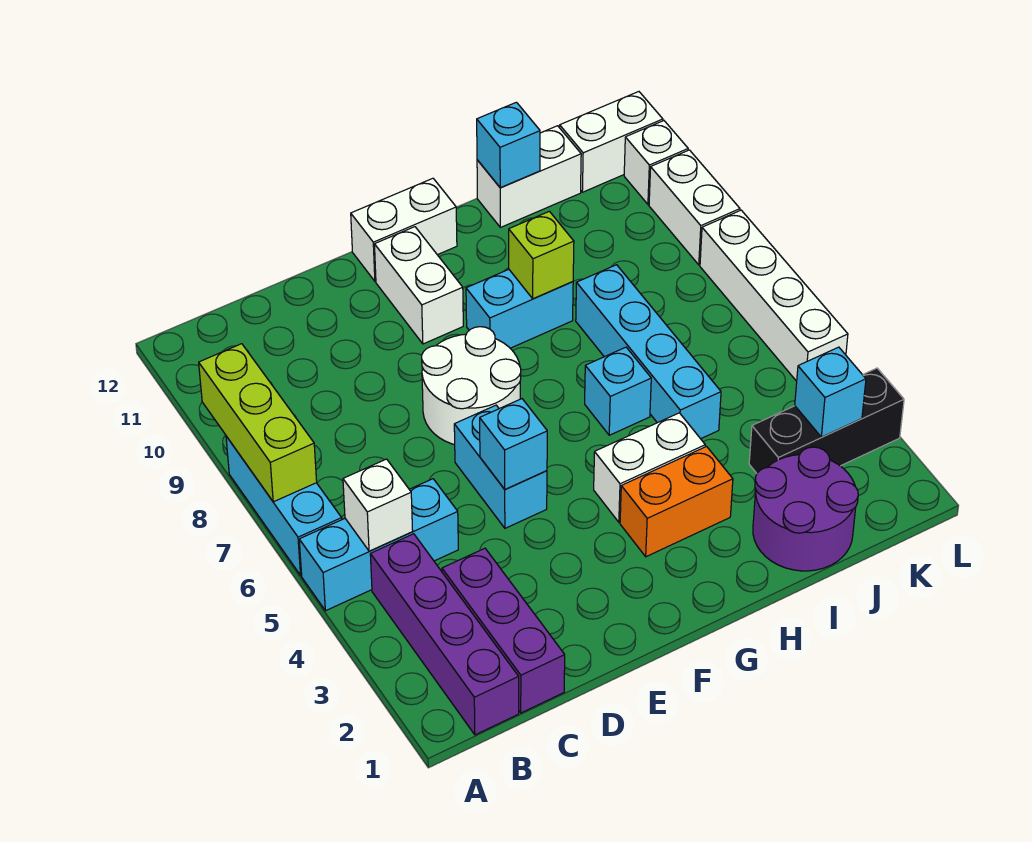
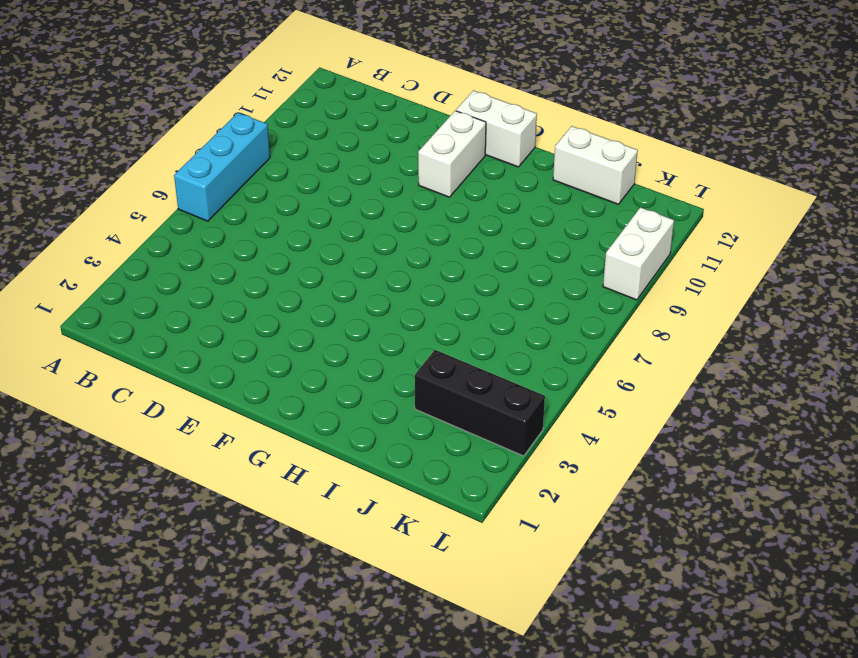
none -> cyan 1x3 brick [299,479,458,611]
none -> purple 1x4 brick [370,534,519,735]
none -> purple 1x3 brick [442,548,565,713]

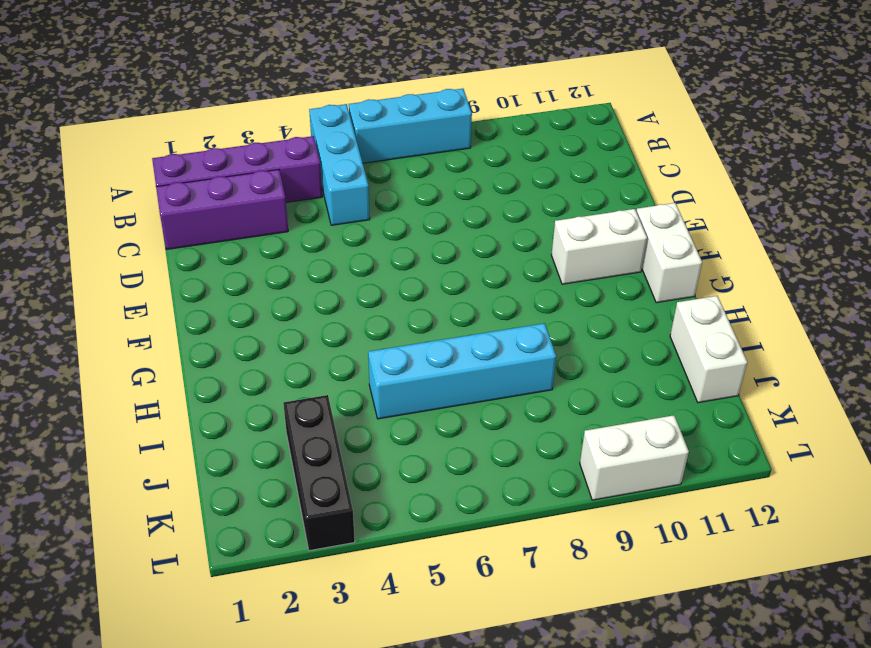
none -> cyan 1x2 brick [454,405,547,528]
none -> white 2x2 round brick [422,327,521,445]
none -> orange 1x2 brick [620,447,733,557]

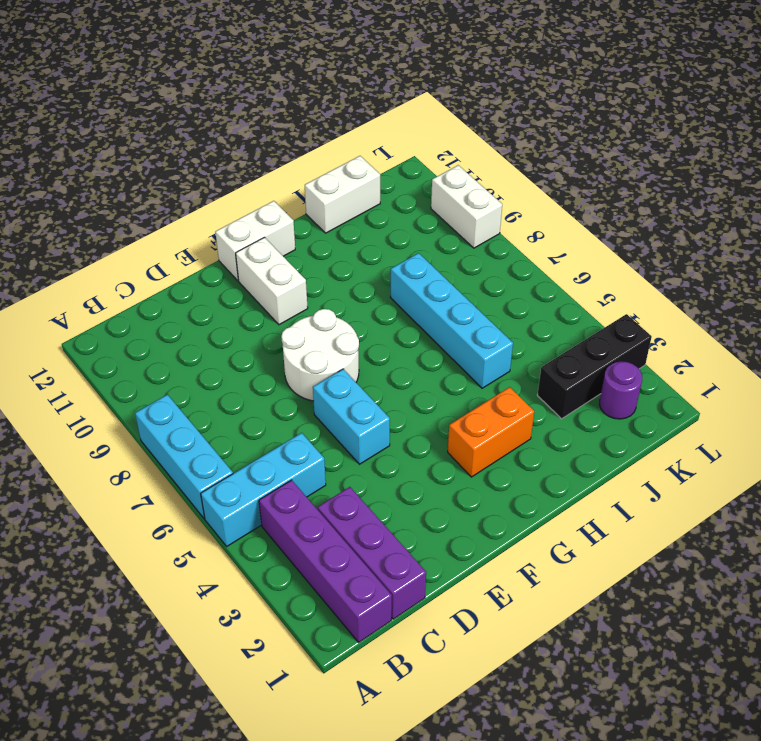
purple 1x1 round brick [600,361,642,419] -> none
none -> white 1x2 brick [594,413,705,522]
none -> cyan 1x2 brick [466,269,573,348]
none -> cyan 1x1 brick [585,347,651,435]

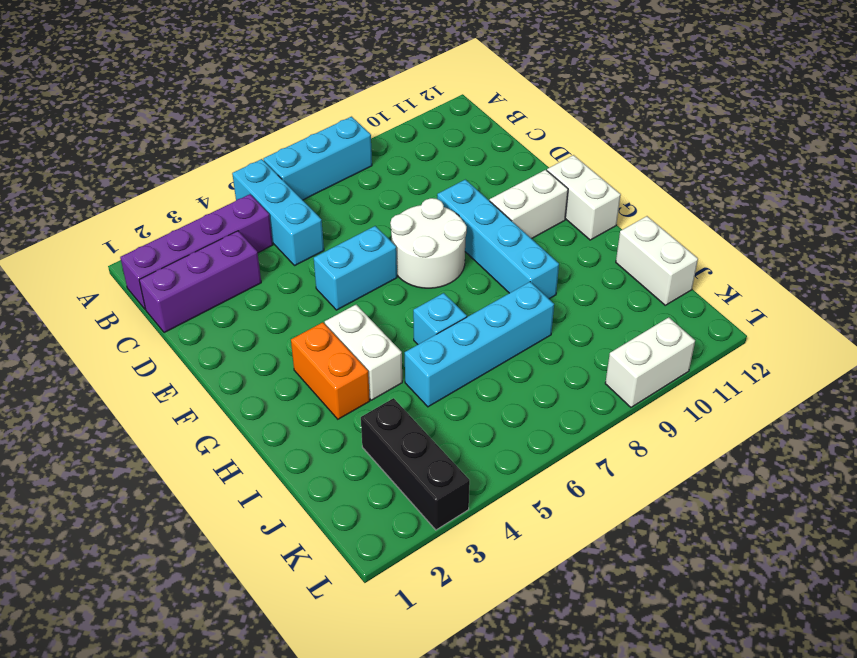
cyan 1x4 brick [437,180,559,299] -> cyan 1x2 brick [466,269,573,348]
none -> purple 2x2 round brick [753,447,858,571]
none -> white 1x2 brick [560,92,663,192]
none -> white 1x4 brick [700,210,848,381]

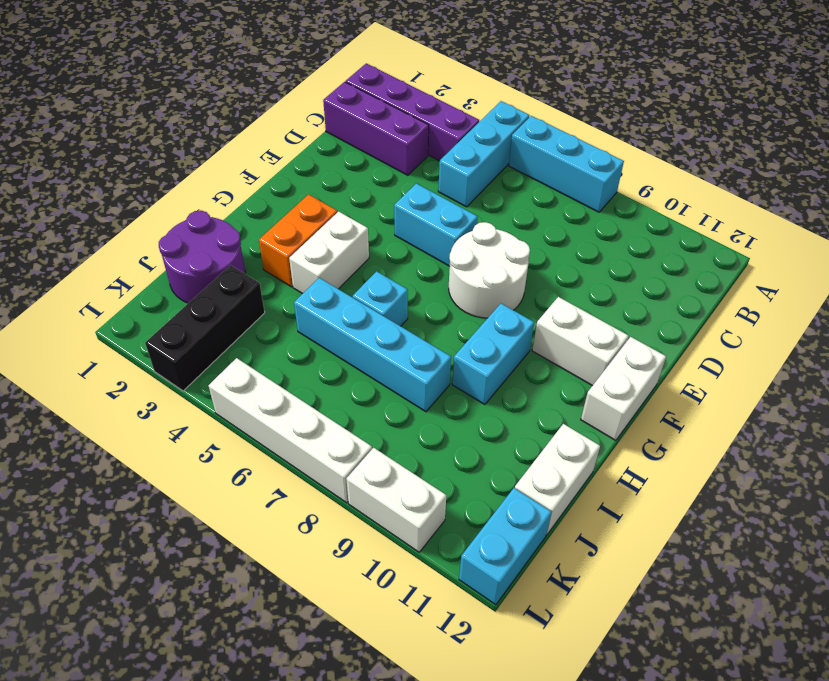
cyan 1x2 brick [459,488,552,605] -> white 1x2 brick [560,92,663,192]
none -> white 1x1 brick [624,121,688,204]
none -> lime 1x3 brick [199,344,317,502]
none -> white 1x1 brick [343,459,413,551]

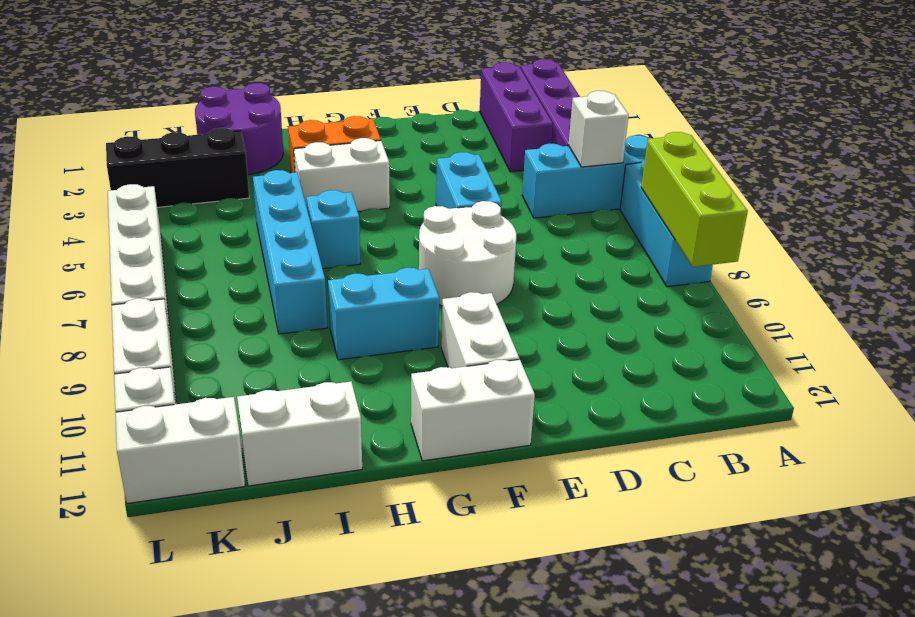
none -> cyan 1x1 brick [480,399,547,489]
none -> lime 1x1 brick [509,211,574,299]
none -> cyan 1x1 brick [477,102,540,188]

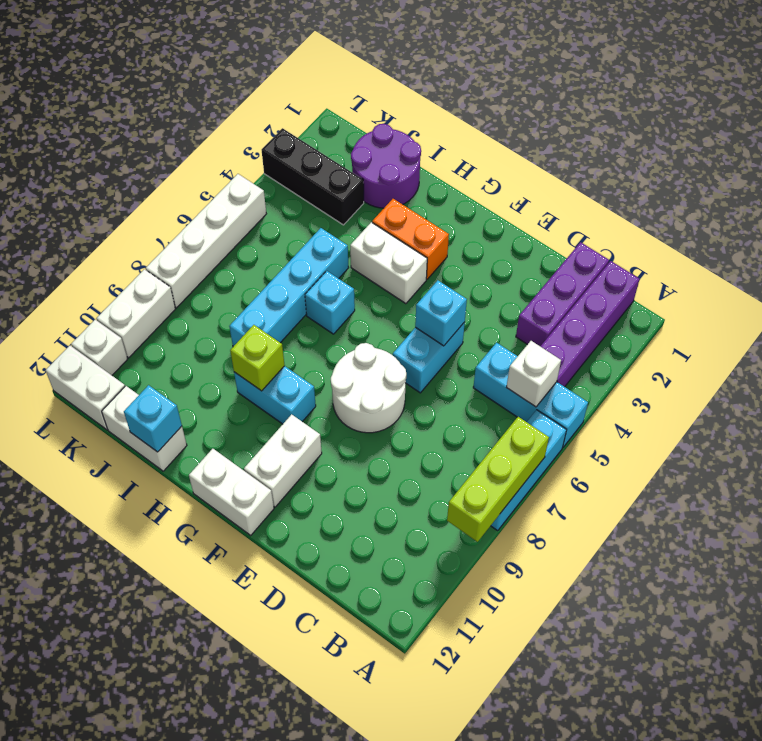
none -> cyan 1x1 brick [795,347,866,437]

